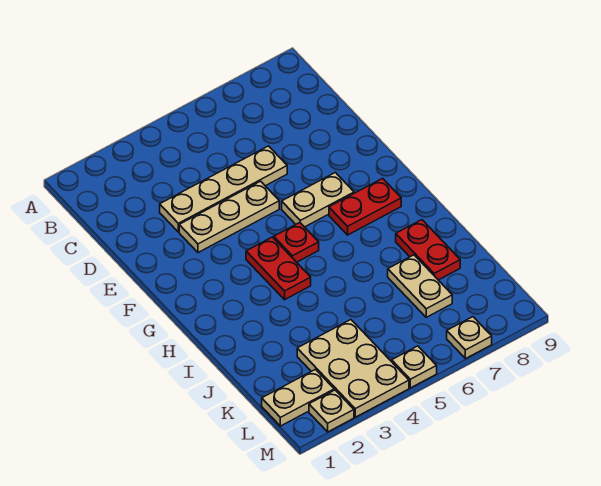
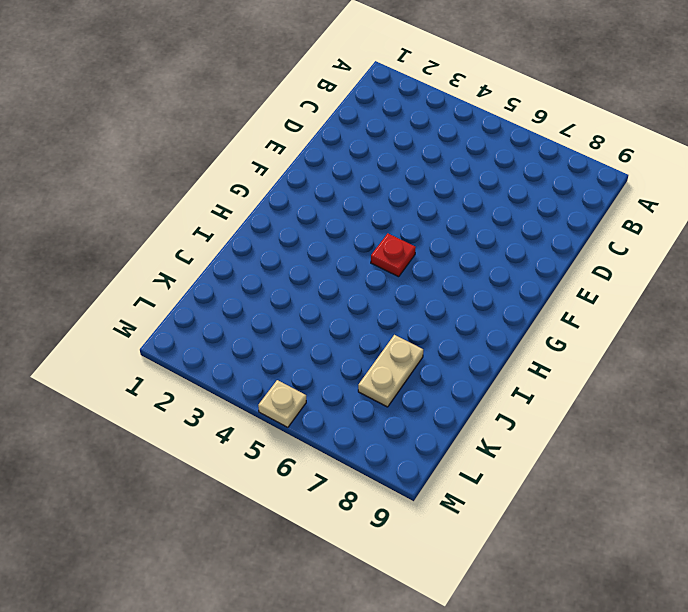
none -> tan 1x4 plate [160,146,287,232]
none -> tan 1x3 plate [179,181,279,253]
none -> tan 1x2 plate [282,173,354,227]

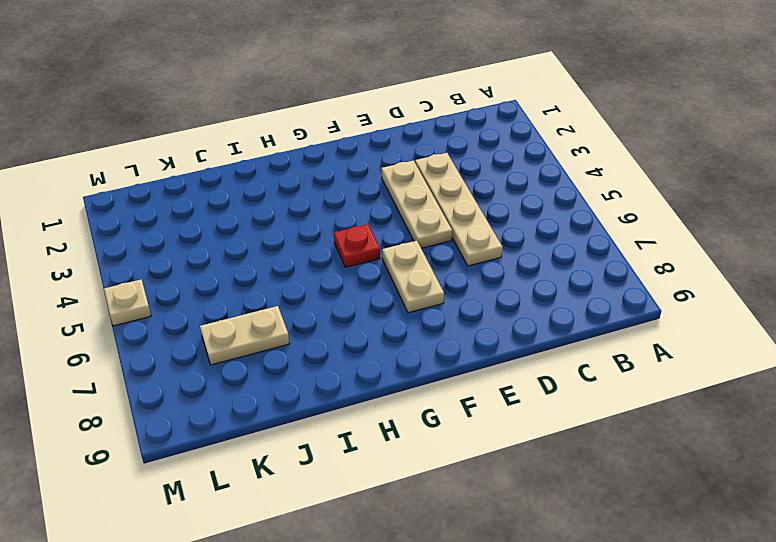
none -> red 1x2 plate [246,237,311,300]
none -> red 1x2 plate [329,178,401,235]
none -> red 1x2 plate [396,220,460,280]

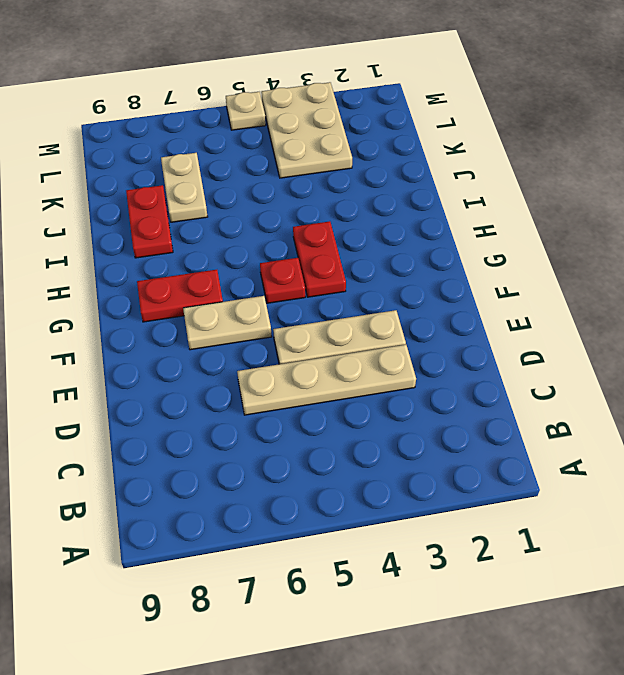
none -> tan 1x2 plate [262,369,334,426]
none -> tan 1x1 plate [309,390,354,432]
none -> tan 1x1 plate [447,317,492,359]

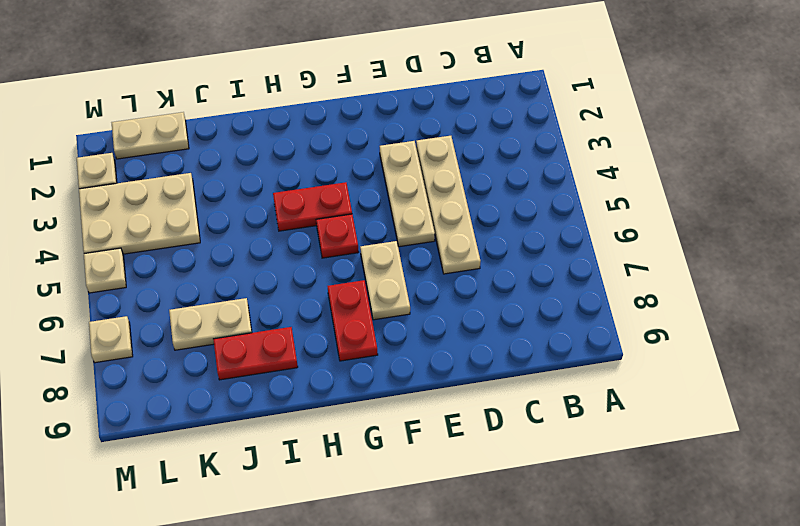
tan 1x2 plate [112,112,189,159] -> tan 1x2 plate turned to [262,369,334,426]

